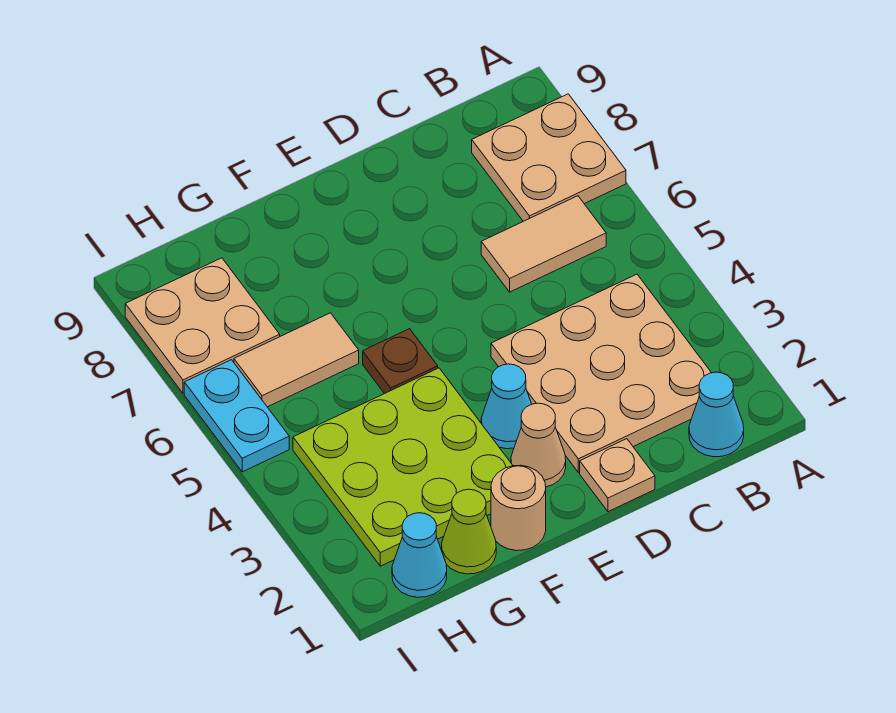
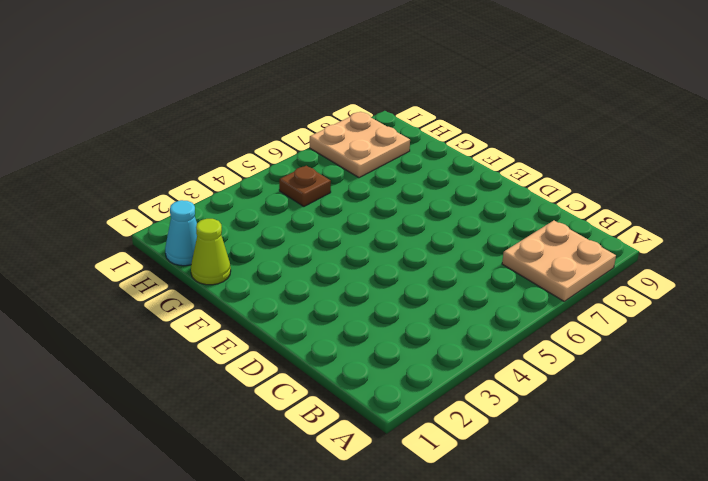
brown 1x1 plate [279,166,331,206] -> brown 1x1 plate moved to [363,329,438,394]
none -> cyan 1x1 cone [689,372,744,457]
none -> tan 3x3 plate [491,274,711,472]
none -> tan 1x2 tile [481,196,606,292]

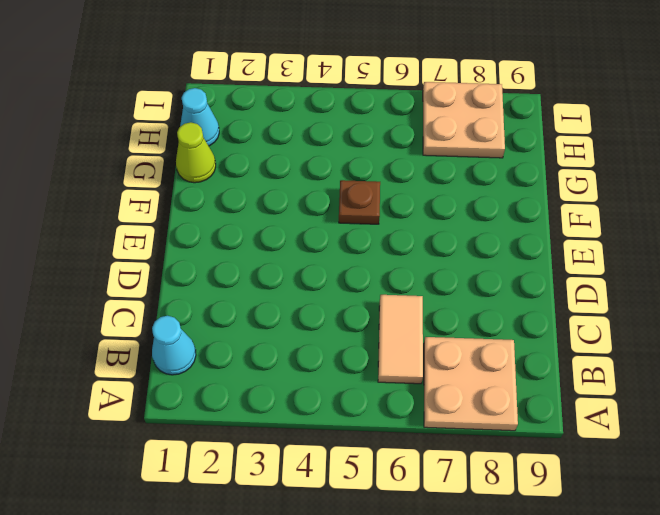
none -> tan 3x3 plate [491,274,711,472]
none -> tan 1x1 plate [580,439,655,512]
none -> tan 1x1 cone [511,403,566,487]

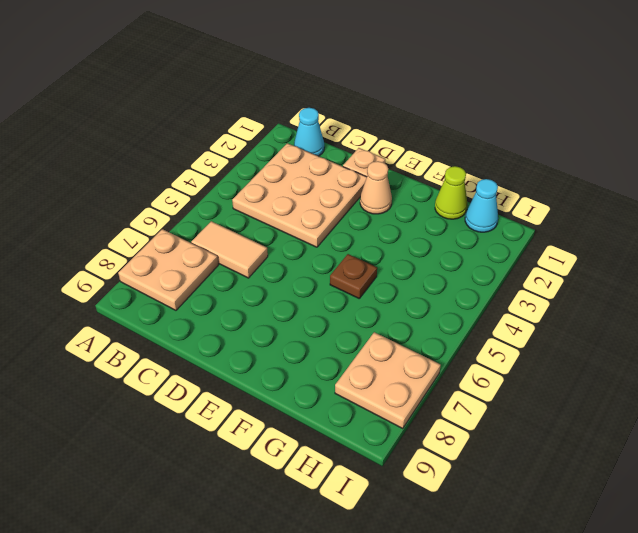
none -> cyan 1x1 cone [481,364,532,449]
none -> tan 1x1 round brick [491,465,546,551]
none -> lime 3x3 plate [293,368,513,566]

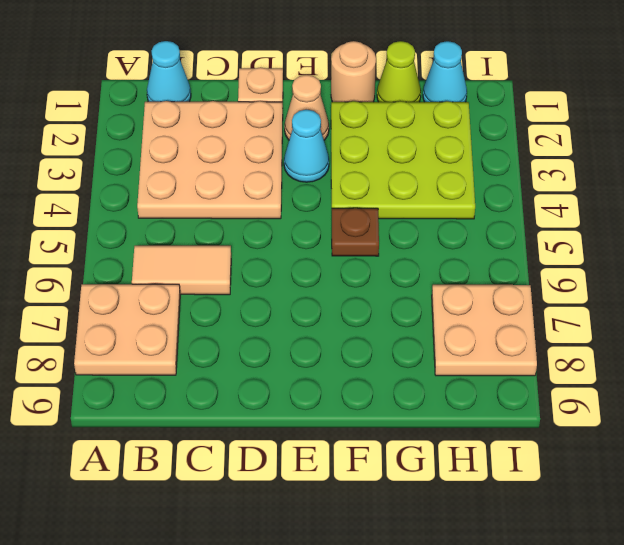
none -> tan 1x2 tile [234,313,359,407]
none -> cyan 1x2 plate [184,360,289,472]

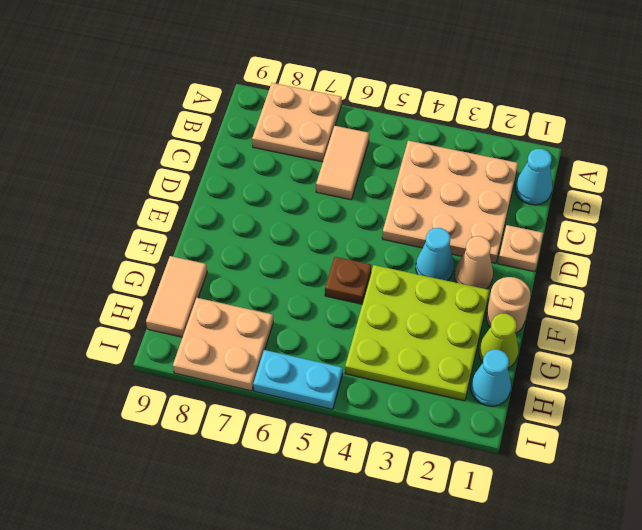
tan 1x2 tile [146,256,207,337] -> tan 1x2 tile moved to [234,313,359,407]

